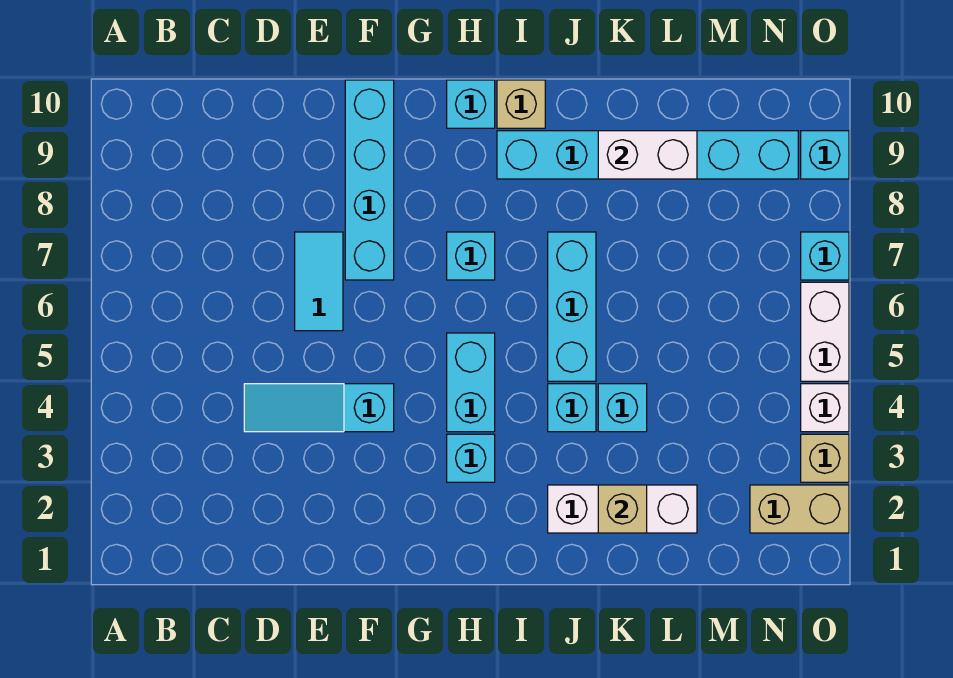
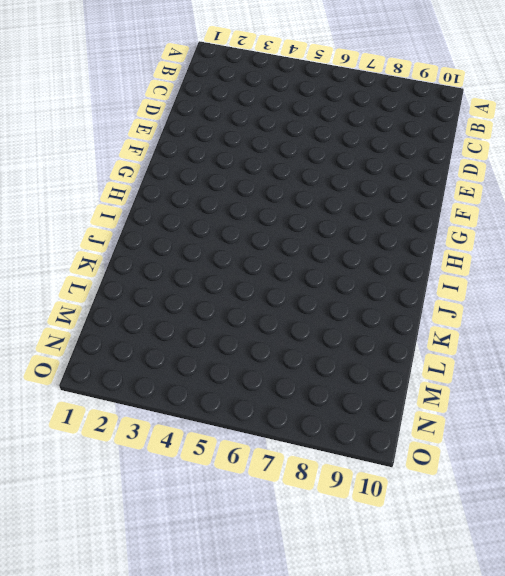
none -> cyan 1x3 slope [244,384,394,432]
none -> cyan 1x2 tile [295,232,343,331]
none -> cyan 1x4 brick [345,80,394,280]

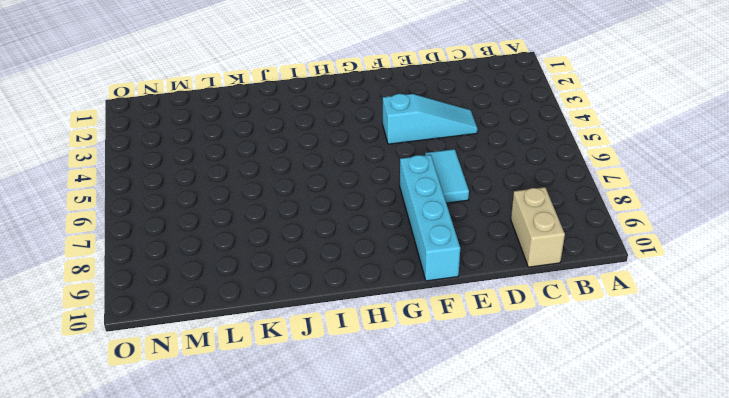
tan 1x2 brick [511,187,565,267] -> tan 1x2 brick turned to [750,485,849,533]
none -> cyan 1x1 brick [447,434,495,482]
none -> cyan 1x2 brick [447,333,495,432]
none -> cyan 1x1 brick [447,232,495,280]

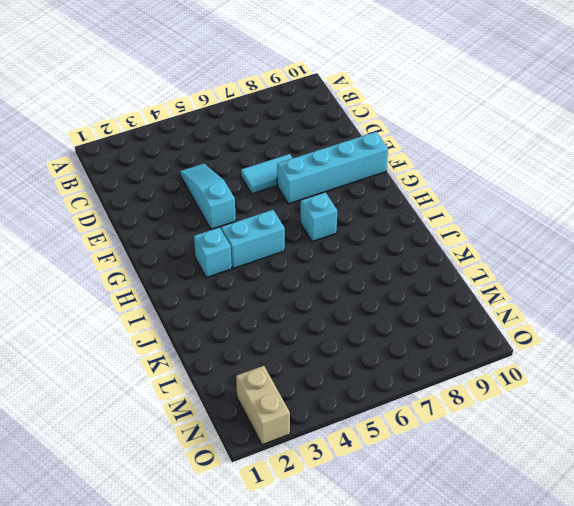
none -> cyan 1x1 brick [447,80,495,128]
none -> cyan 1x6 brick [497,131,798,179]
none -> tan 1x1 brick [497,80,545,128]

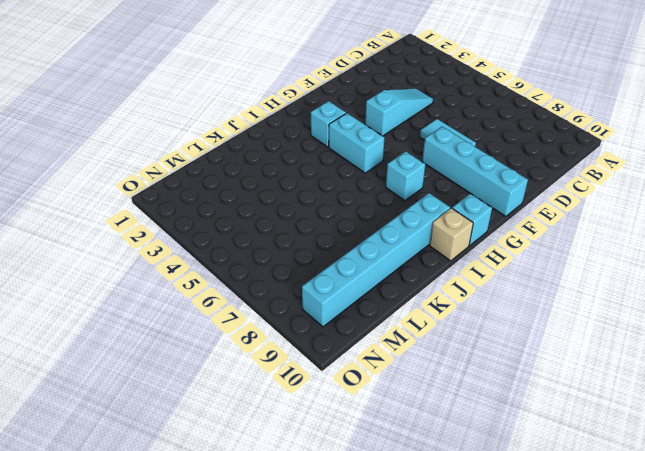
none -> white 1x3 brick [548,485,697,533]
none -> cyan 1x1 brick [548,384,596,432]
none -> cyan 1x3 brick [548,232,596,381]

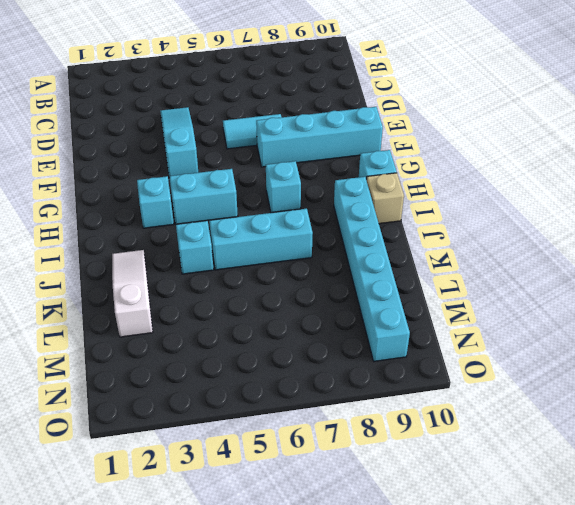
white 1x3 slope [112,250,153,337] -> white 1x3 brick [548,485,697,533]
none -> cyan 1x1 brick [598,384,647,432]
none -> tan 1x2 brick [750,485,849,533]
none -> tan 1x1 brick [801,434,849,482]

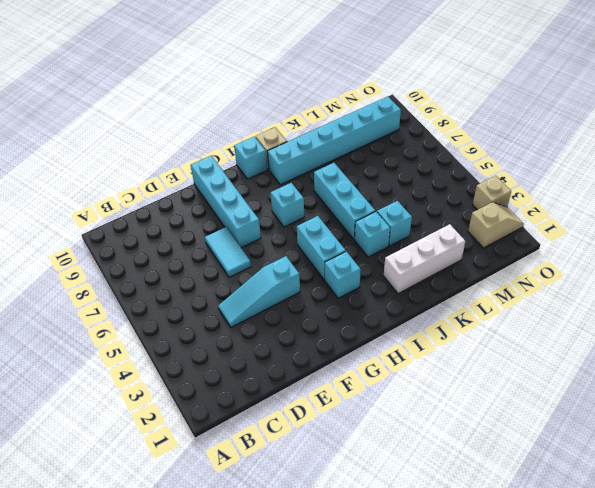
tan 1x2 slope [468,202,524,248] -> tan 1x2 brick [750,485,849,533]
none -> white 1x1 brick [801,384,849,432]
none -> white 1x2 brick [801,282,849,381]
none -> cyan 1x1 brick [801,232,849,280]

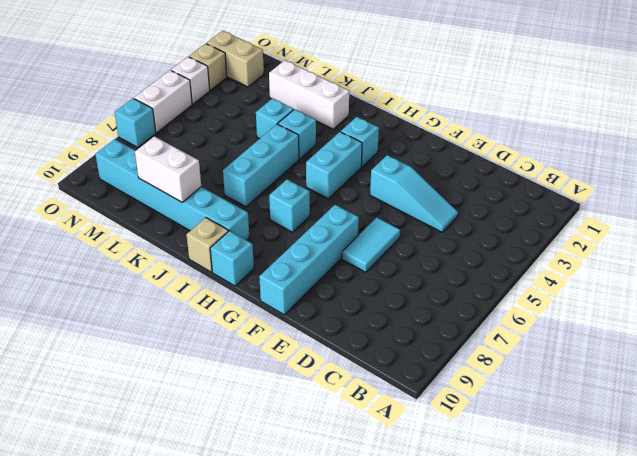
none -> cyan 1x1 brick [801,131,849,179]
none -> tan 1x1 brick [598,485,647,533]

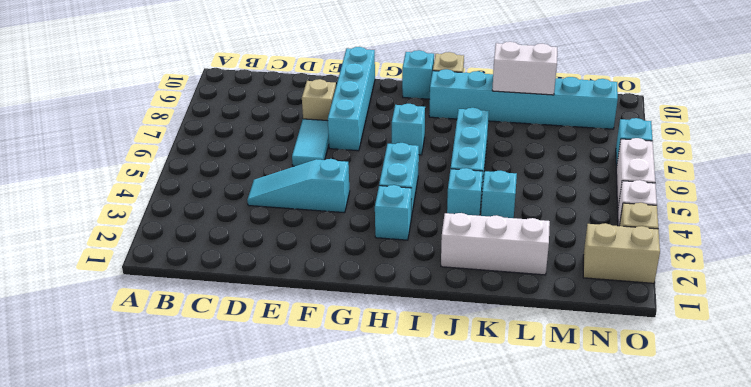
tan 1x1 brick [302,79,336,121] -> tan 1x1 brick moved to [598,485,647,533]
none -> cyan 1x1 brick [801,131,849,179]

